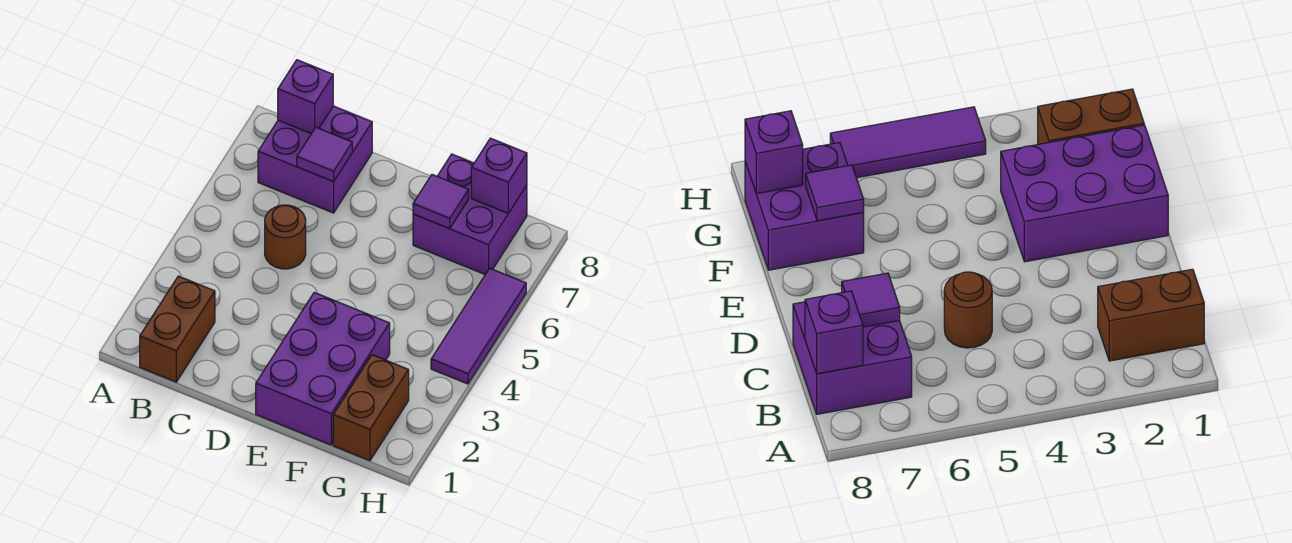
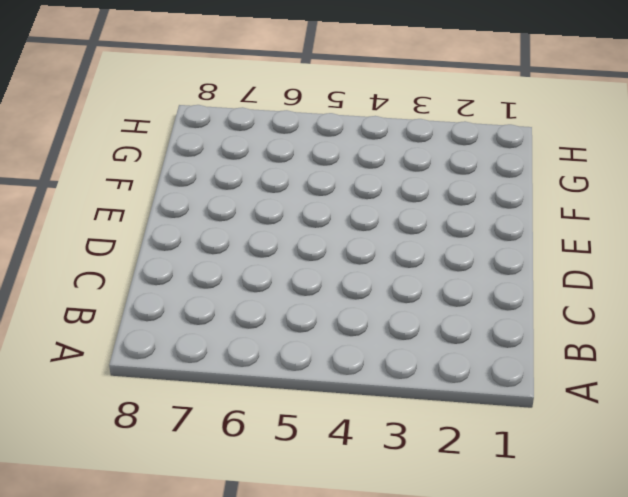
none -> brown 1x2 brick [140,276,215,382]
none -> purple 2x2 brick [258,106,372,213]

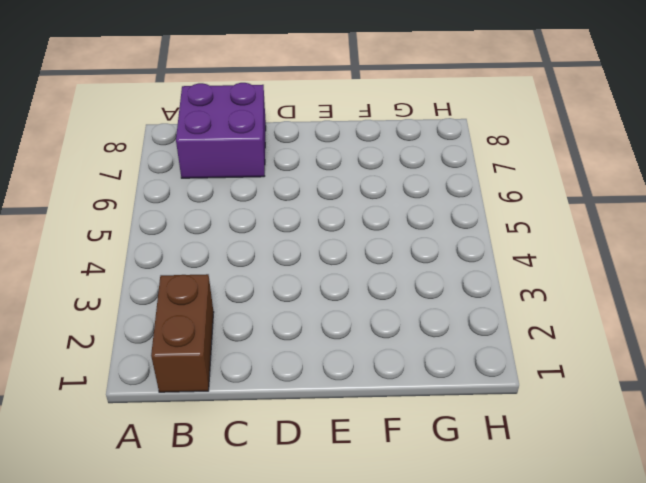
none -> brown 1x1 round brick [265,205,306,269]
none -> purple 2x3 brick [256,292,390,445]

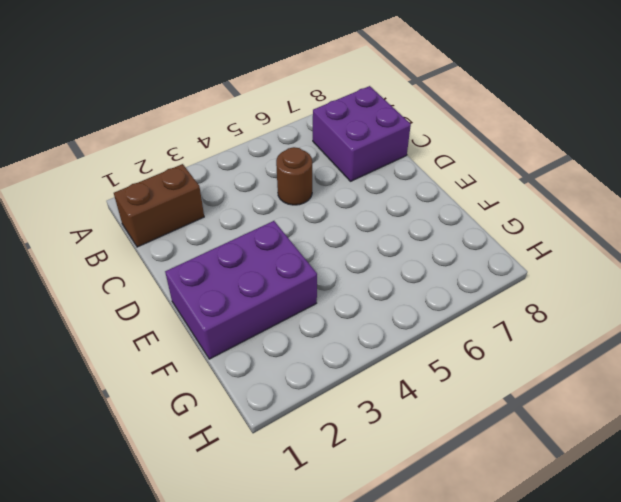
none -> purple 2x2 brick [413,154,527,274]
none -> brown 1x2 brick [333,355,409,461]

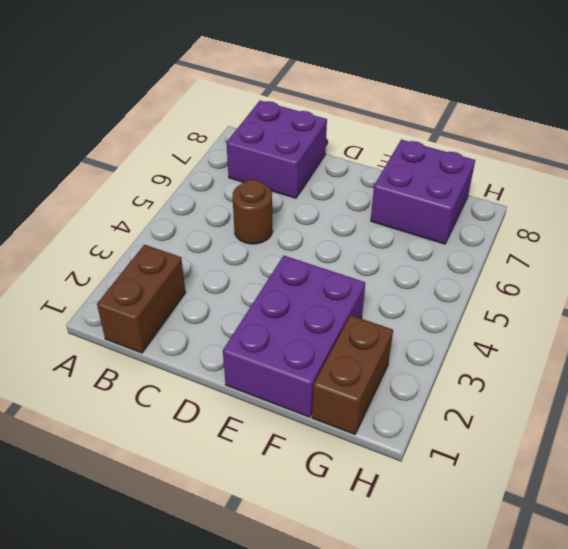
none -> purple 1x3 tile [431,268,526,384]
none -> purple 1x1 brick [278,60,333,133]

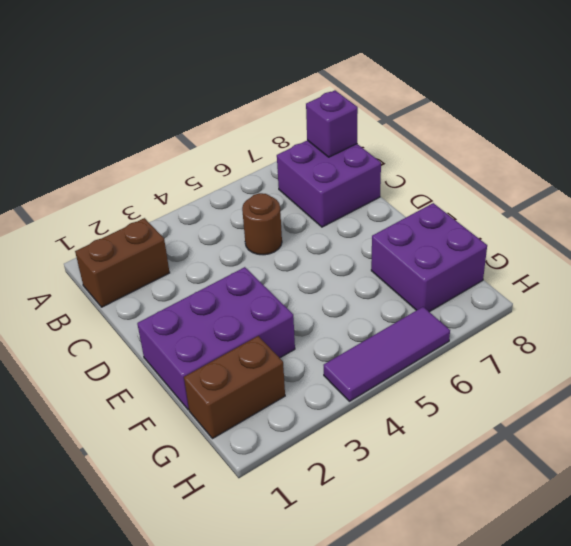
none -> purple 1x1 tile [297,127,352,182]
none -> purple 1x1 tile [413,175,469,229]

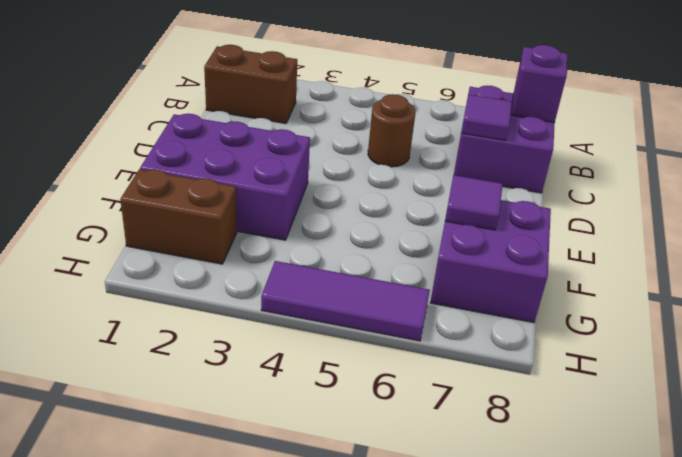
none -> purple 1x1 brick [471,138,527,213]

